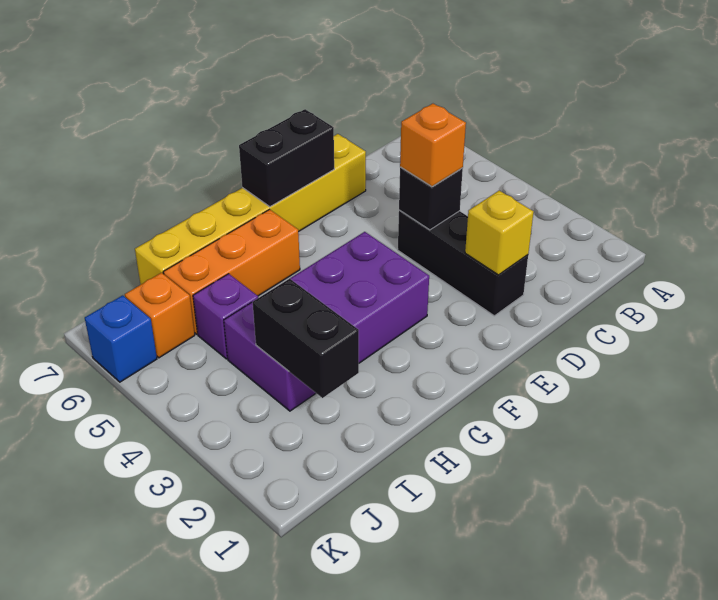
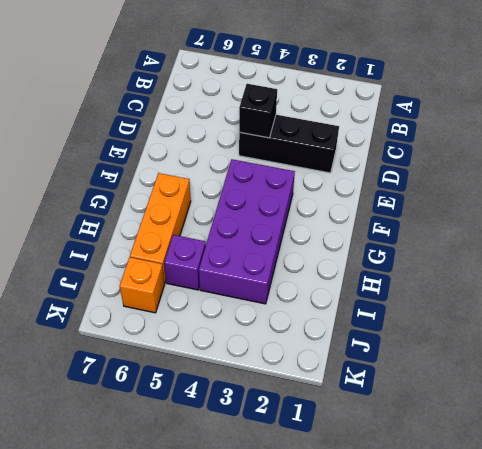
none -> yellow 1x6 brick [135,134,366,285]
none -> blue 1x1 brick [85,295,157,382]
none -> yellow 1x1 brick [465,191,533,275]

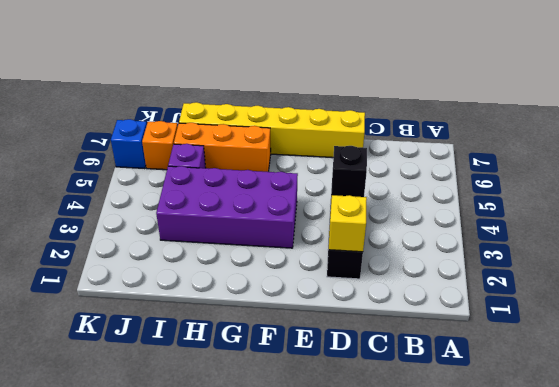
none -> black 1x2 brick [239,109,334,207]
none -> black 1x2 brick [253,279,359,398]
none -> orange 1x1 brick [400,104,466,187]

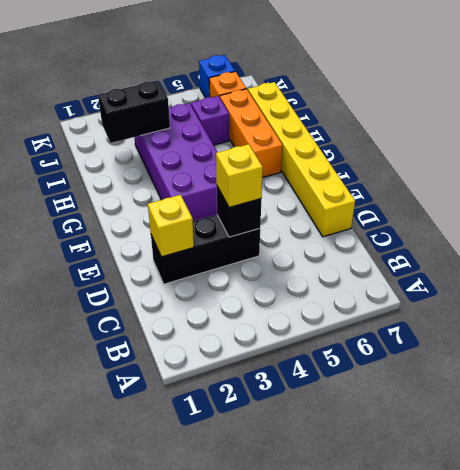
yellow 1x1 brick [216,144,263,208] -> orange 1x1 brick [400,104,466,187]
none -> black 1x2 brick [239,109,334,207]

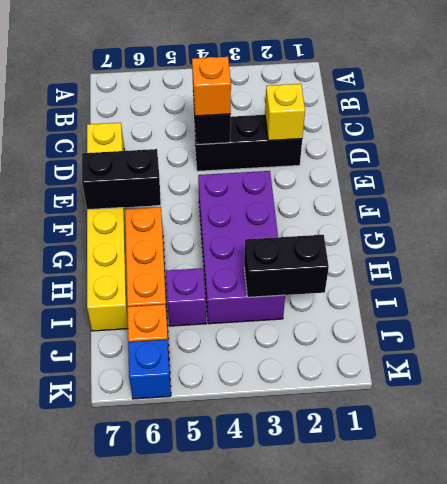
black 1x2 brick [82,149,161,210] -> black 1x2 brick turned to [239,109,334,207]

